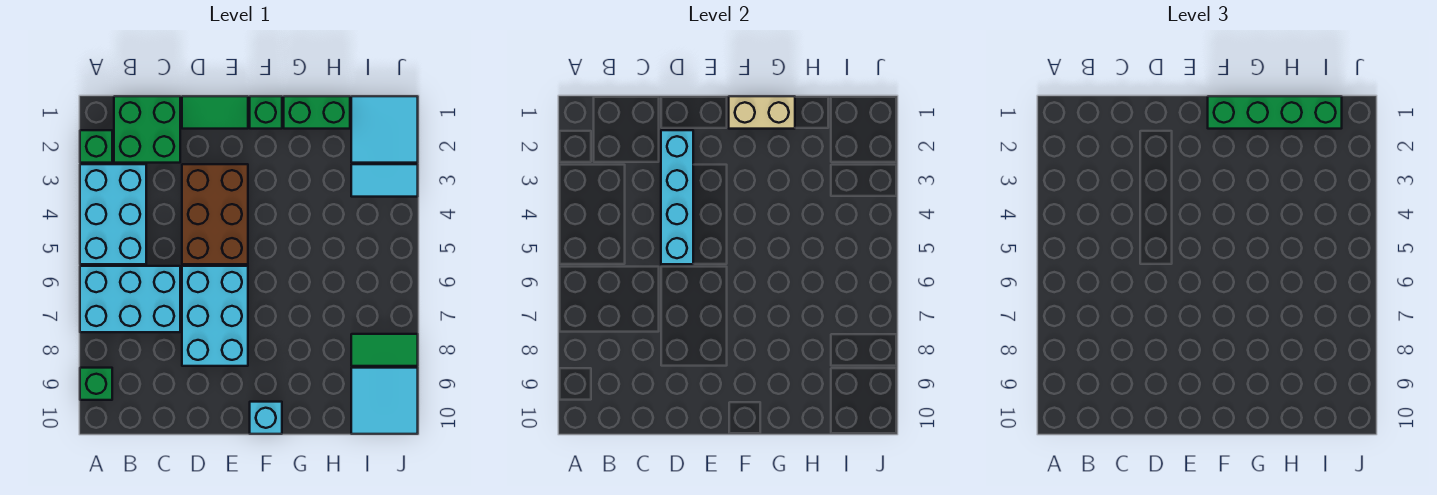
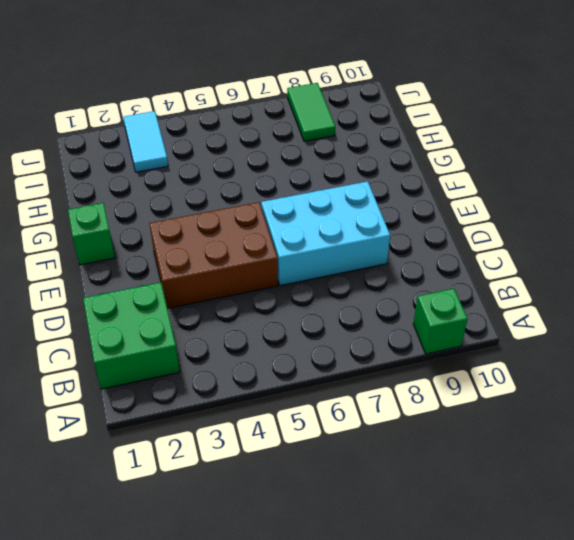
none -> green 1x1 brick [80,130,112,163]
none -> cyan 2x3 brick [80,164,146,264]
none -> cyan 2x3 brick [80,266,180,332]

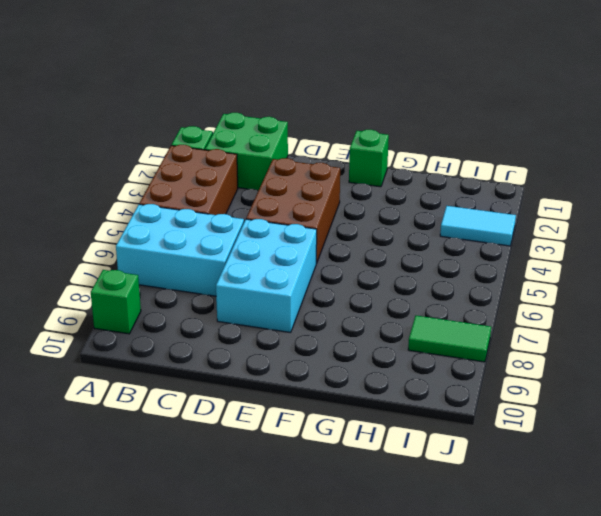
brown 2x3 brick [139,145,238,215] -> cyan 2x3 brick [80,164,146,264]
none -> green 1x2 tile [182,96,248,129]
none -> cyan 1x1 brick [250,402,282,434]
none -> green 1x2 brick [284,96,350,129]

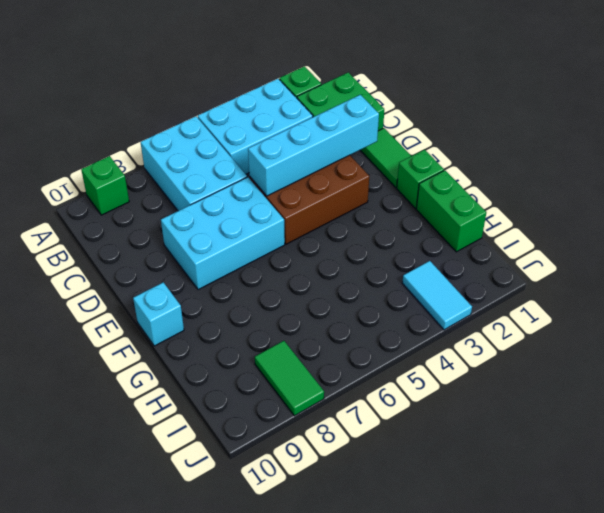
none -> cyan 2x2 tile [351,96,418,163]
none -> cyan 2x2 tile [351,368,418,434]
none -> tan 1x2 brick [729,96,795,129]

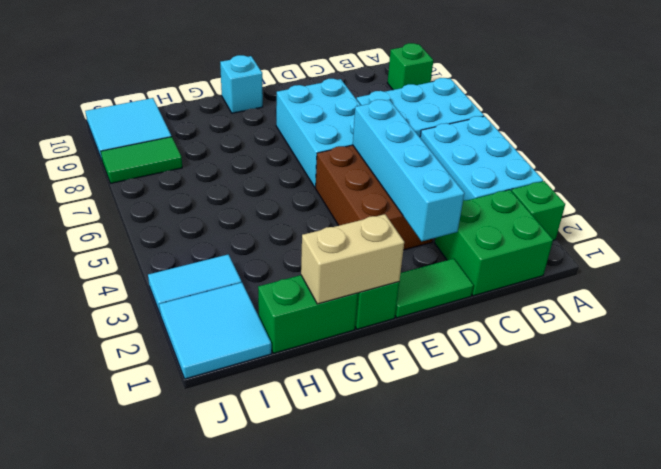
none -> green 1x4 brick [1208,96,1342,129]

